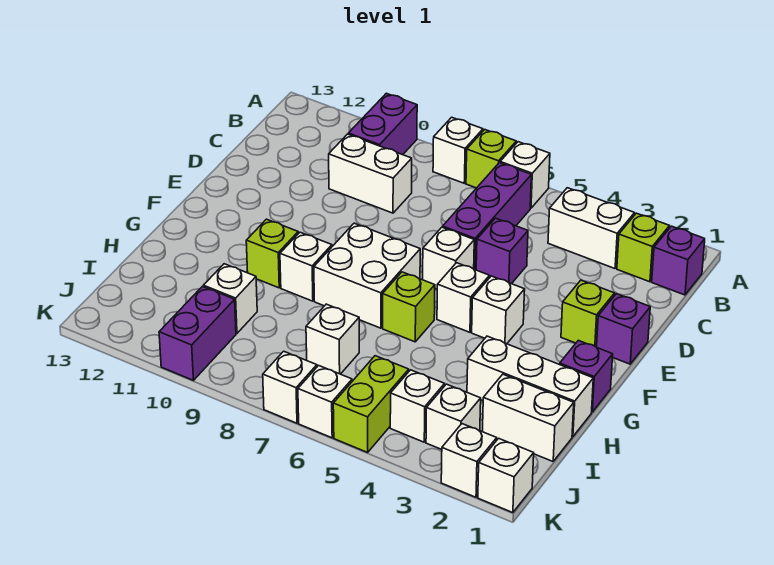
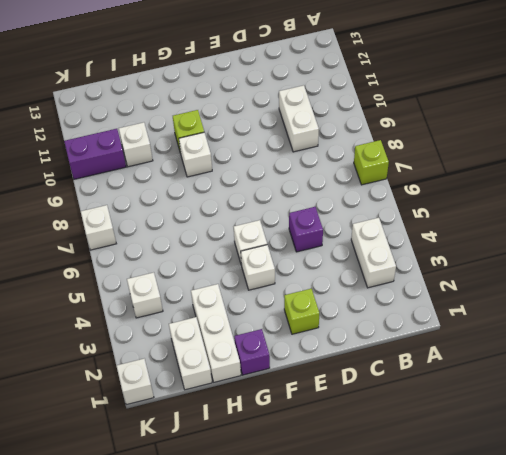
none -> white 1x1 brick [500,142,550,208]
none -> white 1x1 brick [433,117,483,183]
none -> purple 1x2 brick [348,93,417,155]
none -> purple 1x1 brick [652,226,705,295]

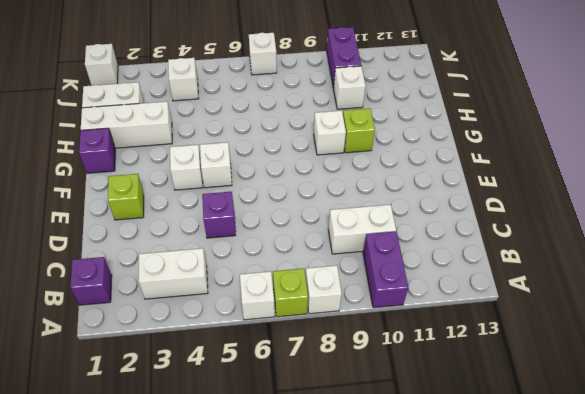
none -> lime 1x1 brick [617,213,670,282]
none -> purple 1x3 brick [443,163,531,270]
none -> purple 1x1 brick [597,294,650,364]
none -> white 1x1 brick [423,227,474,289]

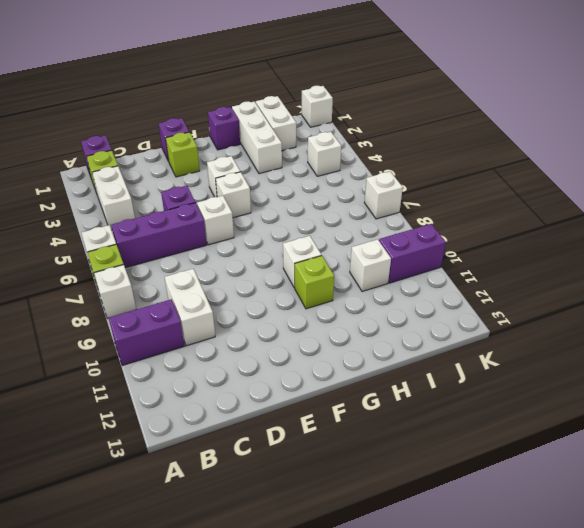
none -> white 2x2 brick [314,223,420,328]
none -> lime 1x1 brick [383,272,435,342]
none -> white 1x1 brick [306,304,359,374]
none -> white 1x1 brick [426,384,481,449]

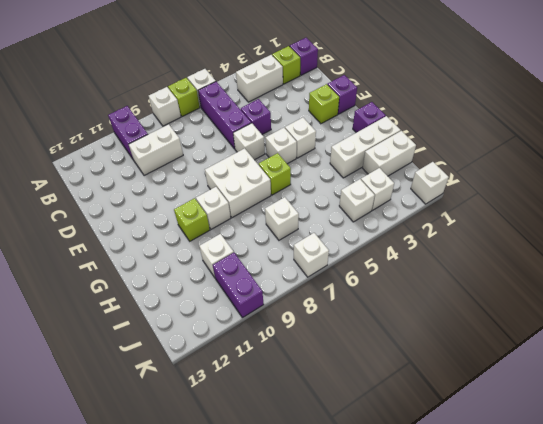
none -> lime 1x2 brick [333,356,409,452]
none -> white 1x1 brick [441,424,497,497]
none -> white 1x1 brick [298,366,352,438]

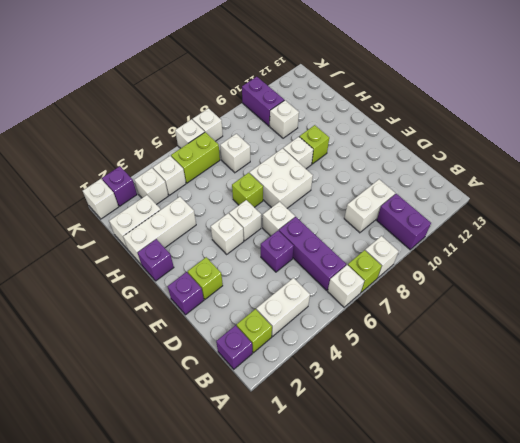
lime 1x2 brick [171,132,220,183] -> lime 1x2 brick turned to [333,356,409,452]
purple 1x1 brick [102,166,137,206] -> white 1x1 brick [441,424,497,497]

